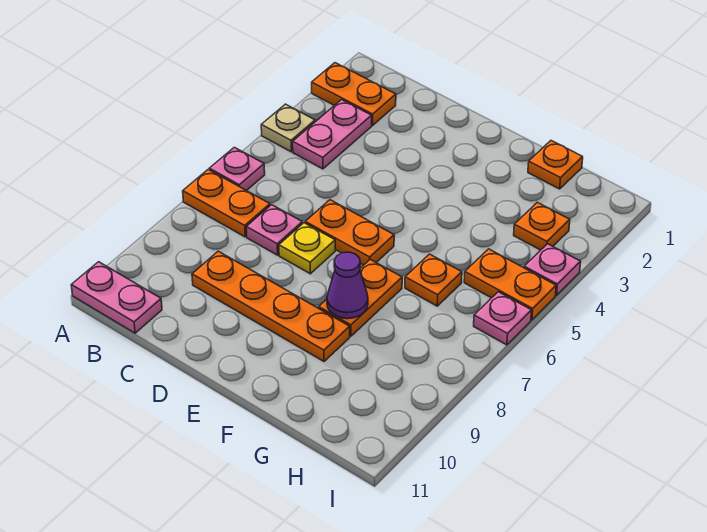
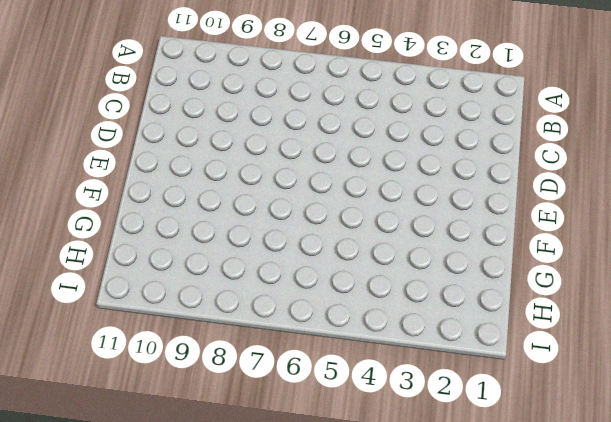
none -> orange 1x2 plate [312,63,396,125]
none -> tan 1x1 plate [261,104,315,152]
none -> pink 1x1 plate [209,147,265,191]

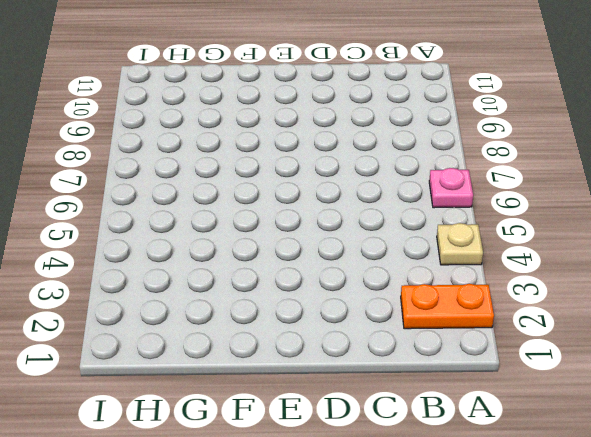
none -> orange 1x2 plate [183,170,270,237]
none -> pink 1x2 plate [71,262,162,333]
none -> pink 1x2 plate [293,100,372,169]

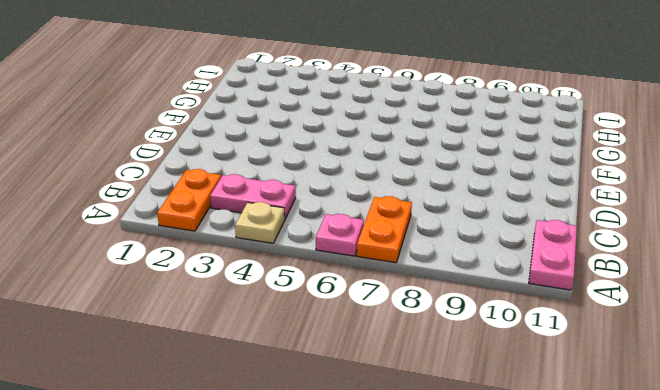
none -> pink 1x1 plate [246,205,302,255]
none -> orange 1x4 plate [192,251,350,361]
none -> orange 1x2 plate [305,200,394,265]

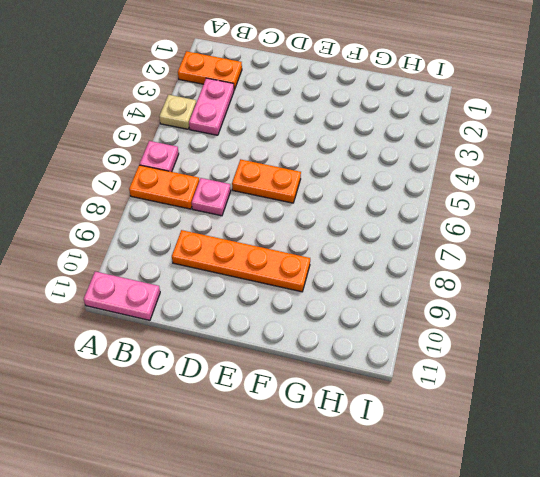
none -> yellow 1x1 plate [279,223,335,274]
none -> orange 1x2 plate [319,259,402,336]
none -> orange 1x1 plate [528,141,583,189]

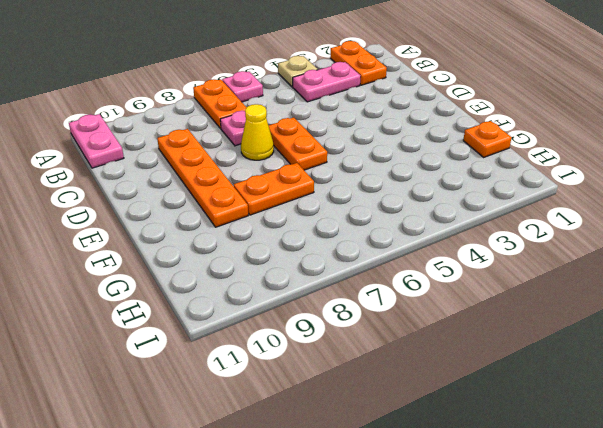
yellow 1x1 cone [241,104,274,160] -> yellow 1x1 plate [279,223,335,274]
none -> orange 1x1 plate [405,254,462,306]
none -> orange 1x1 plate [514,202,570,250]
none -> orange 1x2 plate [464,249,556,320]

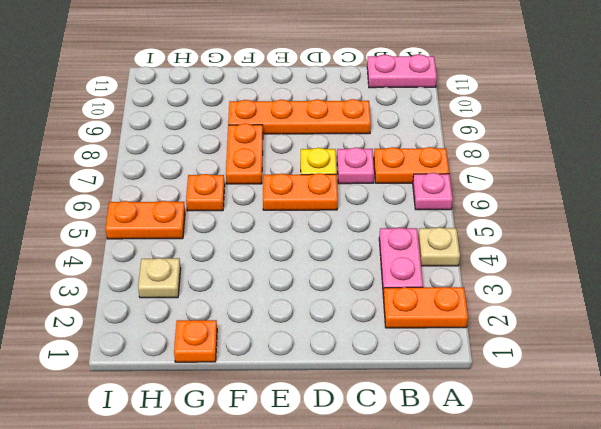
tan 1x1 plate [138,258,181,298] -> orange 1x1 plate [514,202,570,250]
none -> pink 1x1 plate [524,244,581,295]
none -> pink 1x1 plate [474,292,532,345]
none -> purple 1x1 cone [327,252,368,319]

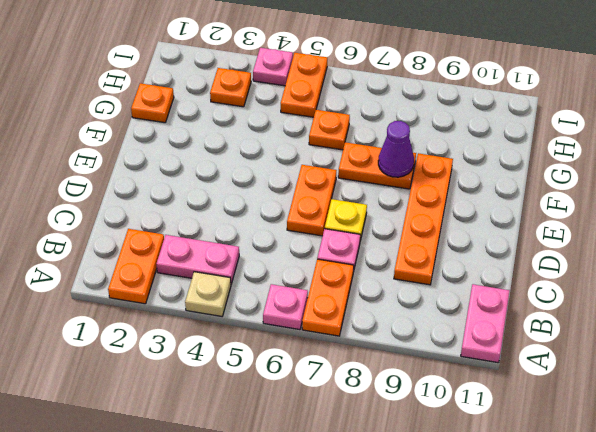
none -> pink 1x1 plate [474,292,532,345]

